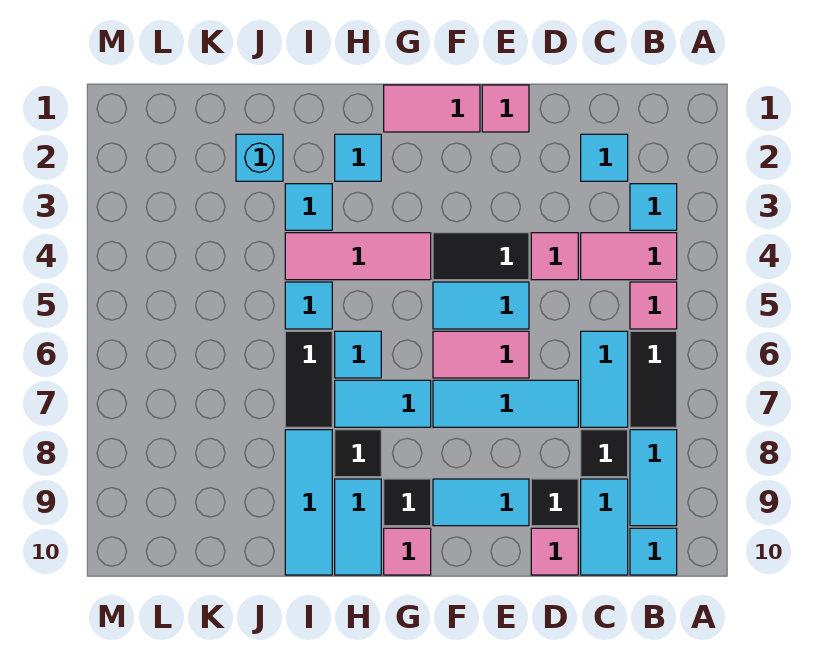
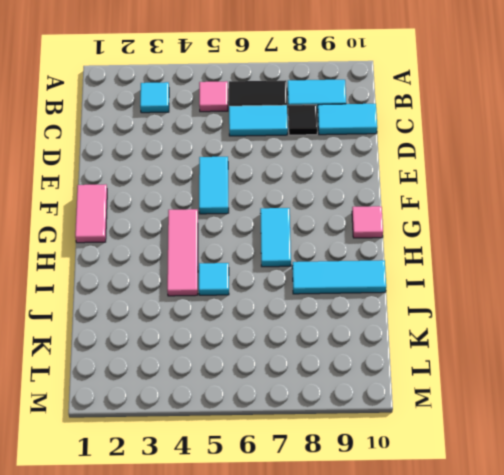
none -> pink 1x2 tile [581,233,677,280]
none -> cyan 1x1 tile [630,528,677,575]
none -> cyan 1x1 tile [581,134,628,181]
none -> pink 1x1 tile [531,233,578,280]

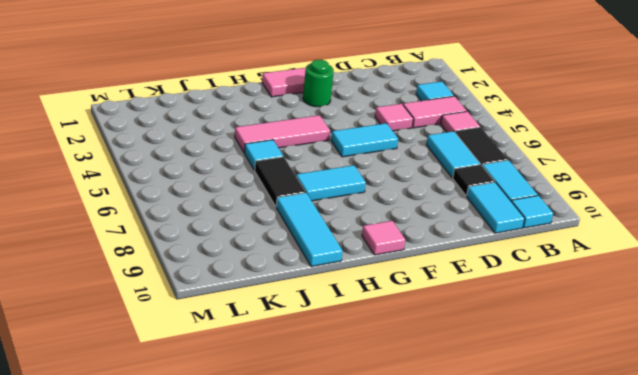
green 1x1 round brick [303,60,334,107] -> none
none -> cyan 1x1 tile [581,134,628,181]
none -> cyan 1x3 tile [433,380,578,427]
none -> black 1x1 tile [531,479,578,526]
none -> pink 1x1 tile [531,528,578,575]

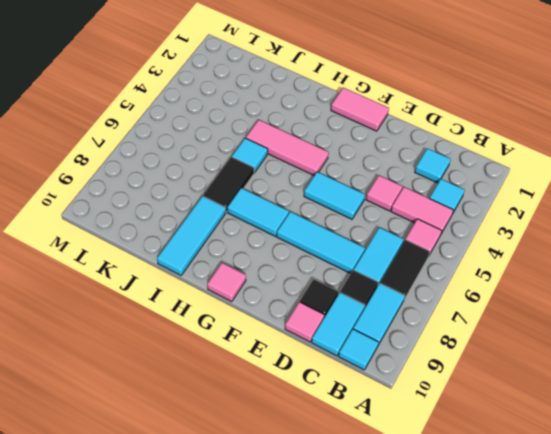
none -> pink 1x1 tile [482,85,529,132]
none -> black 1x2 tile [433,233,529,280]
none -> pink 1x2 tile [433,331,529,378]
none -> cyan 1x2 tile [433,479,529,526]

